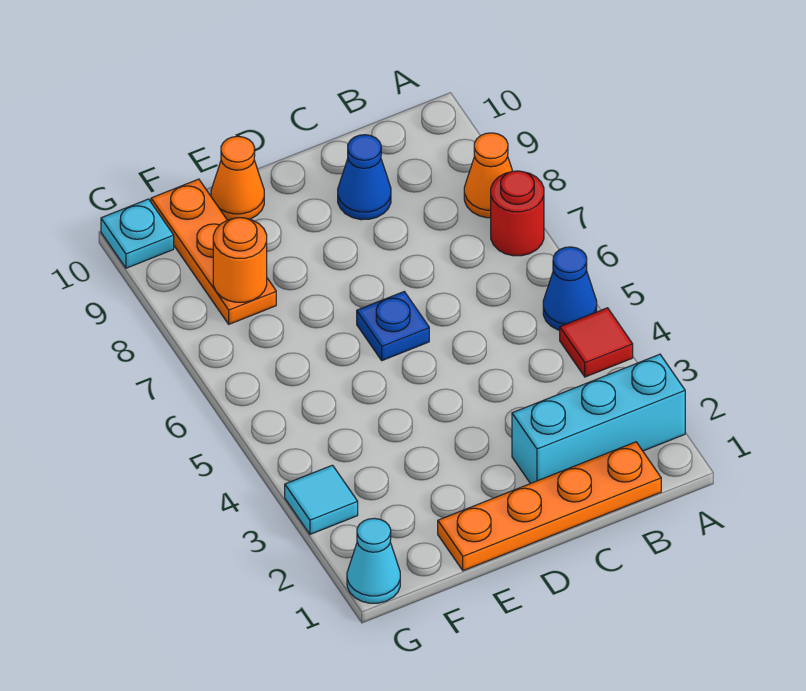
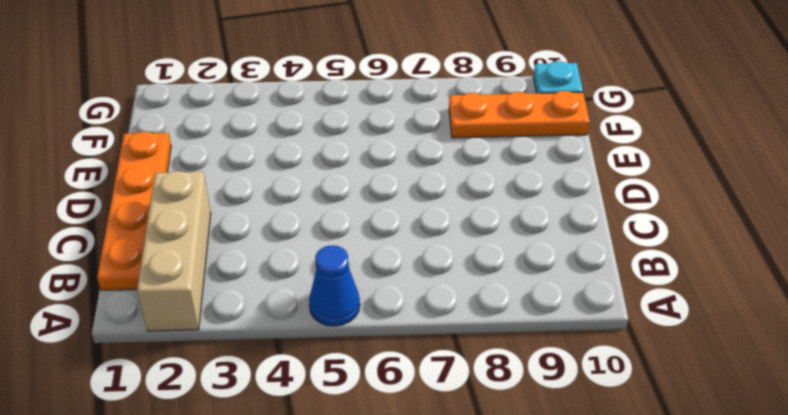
tan 1x3 brick [137,171,211,331] -> cyan 1x3 brick [512,354,685,484]
none -> red 1x1 tile [560,308,633,377]
none -> red 1x1 round brick [491,171,544,256]
none -> orange 1x1 cone [464,133,512,218]

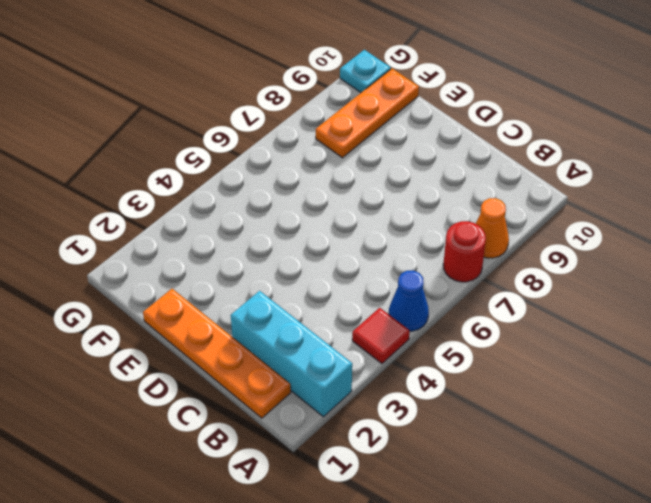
none -> blue 1x1 cone [338,135,391,220]
none -> blue 1x1 plate [357,292,429,361]
none -> orange 1x1 cone [211,136,264,220]

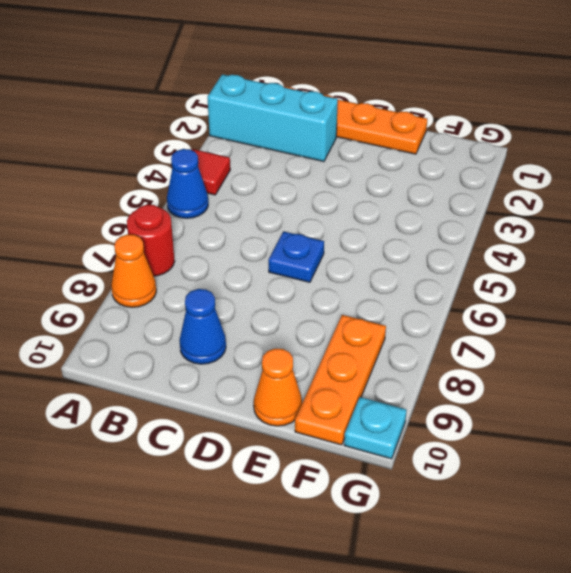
none -> cyan 1x1 cone [347,518,400,603]
none -> cyan 1x1 tile [285,465,358,534]
none -> orange 1x1 round brick [213,218,267,302]

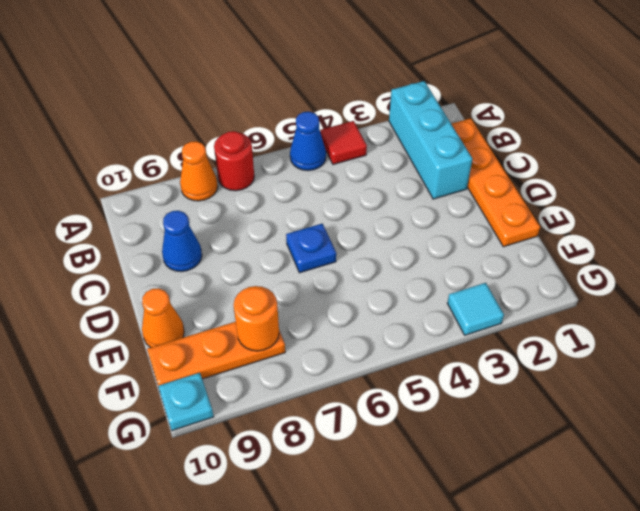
none -> cyan 1x1 cone [347,518,400,603]

